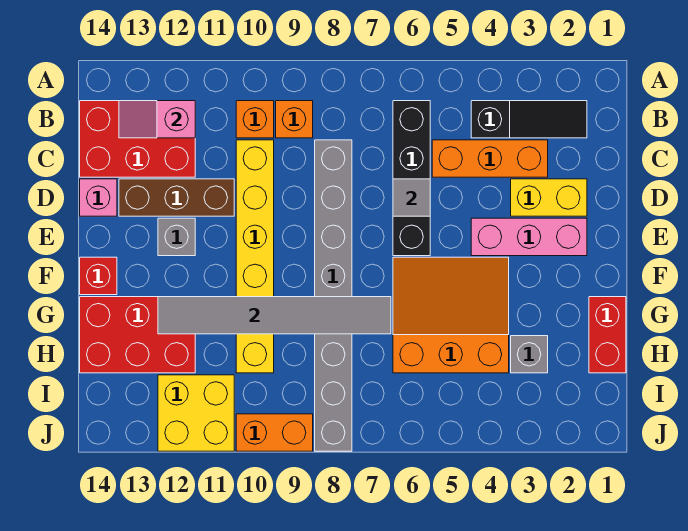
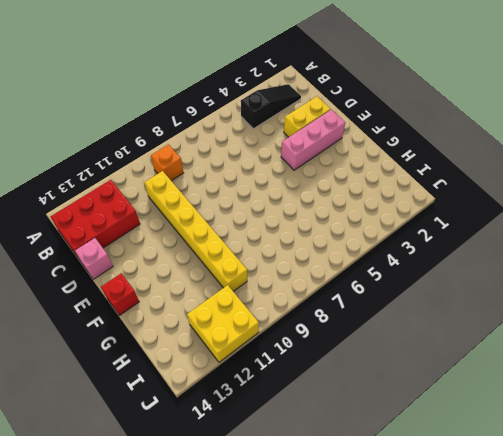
none -> black 1x4 brick [393,101,430,256]
none -> orange 1x1 brick [236,101,274,138]
none -> orange 1x3 brick [432,140,548,177]

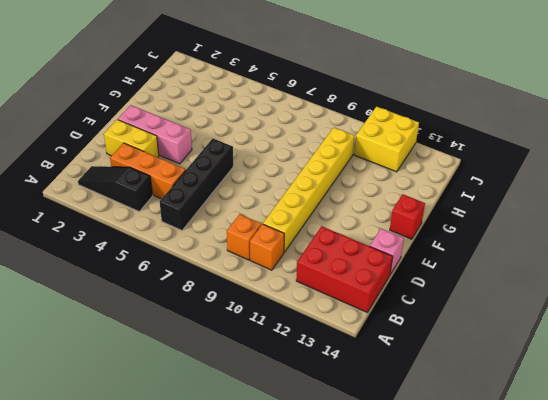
none -> grey 1x8 brick [315,140,352,451]
none -> brown 1x3 brick [119,179,234,216]
none -> grey 1x1 brick [158,218,195,256]

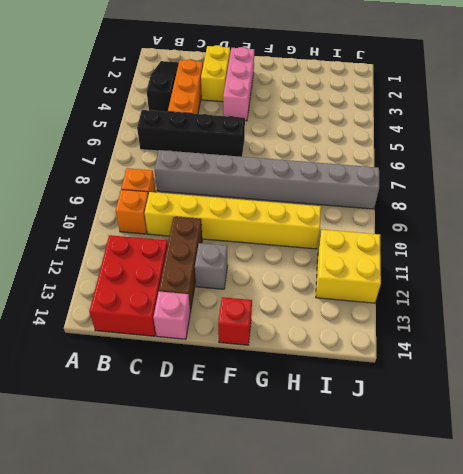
none -> orange 3x3 slope [393,257,509,373]
none -> red 1x2 brick [589,297,626,373]
none -> red 2x3 brick [80,297,195,373]

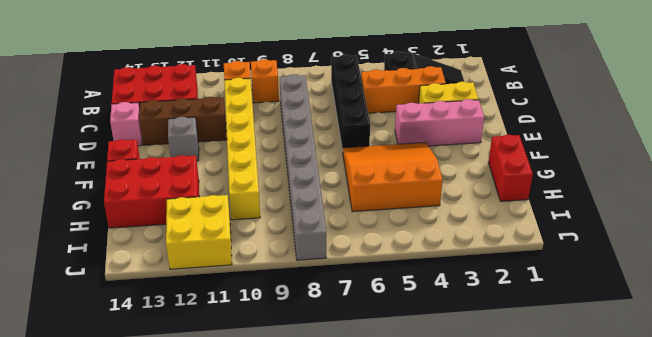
none -> grey 1x1 brick [511,336,548,373]
none -> orange 1x2 brick [236,414,313,451]
none -> pink 1x2 slope [119,101,195,138]

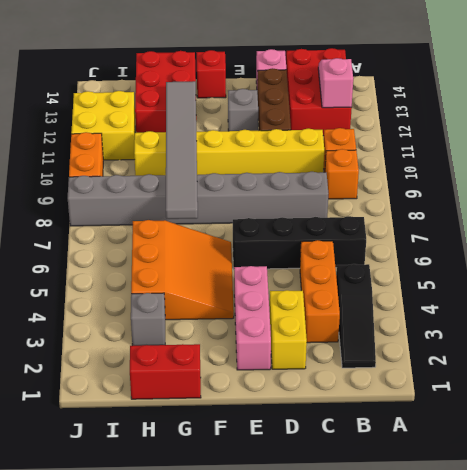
none -> grey 1x1 tile [393,179,430,216]

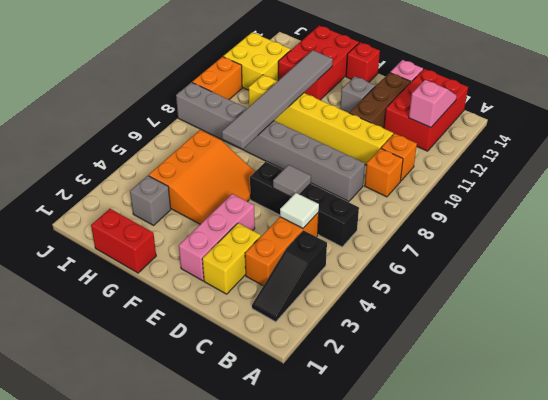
white 1x1 tile [280,193,319,228] -> none

